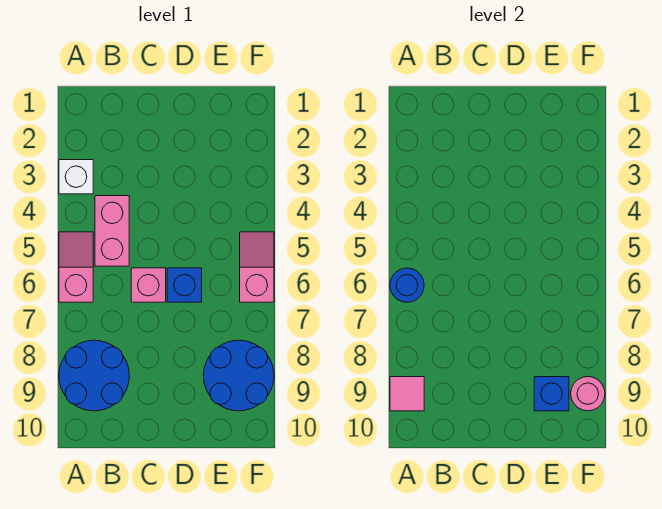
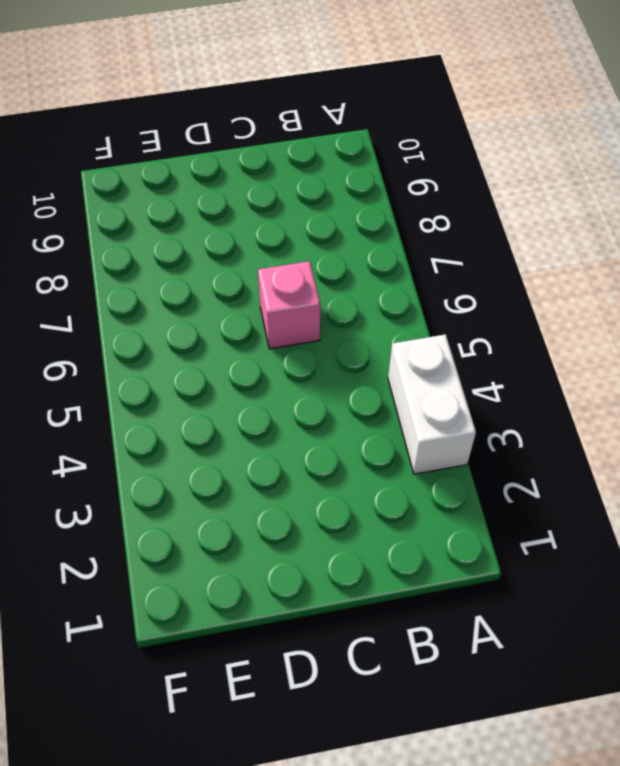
white 1x2 brick [388,334,476,474] -> white 1x1 brick [59,160,93,194]
none -> pink 1x2 slope [59,232,93,302]
none -> blue 2x2 round brick [59,340,129,411]
none -> pink 1x2 brick [95,196,129,266]

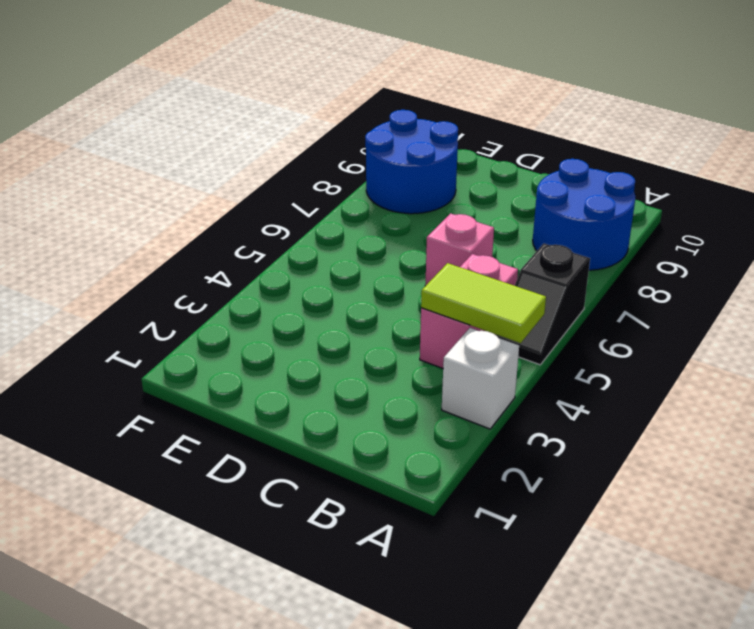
lime 1x2 tile [421,263,546,343] -> none
black 1x2 slope [496,244,590,365] -> pink 1x2 slope [59,232,93,302]
none -> blue 1x1 brick [167,268,202,302]
none -> pink 1x2 slope [240,232,274,302]
none -> blue 1x1 round brick [390,268,424,302]

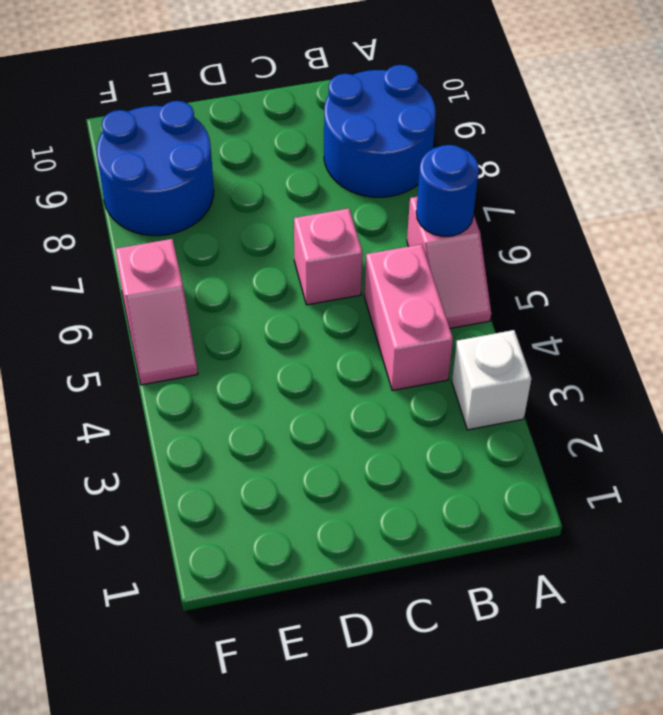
none -> blue 1x1 brick [167,268,202,302]
none -> pink 1x1 tile [390,377,424,411]
none -> blue 1x1 brick [534,377,569,411]

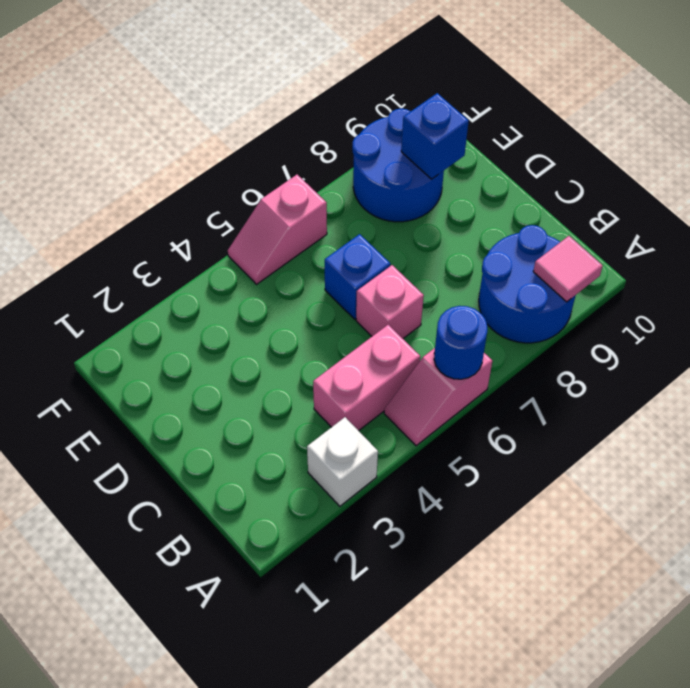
none -> pink 1x1 round brick [571,377,605,411]

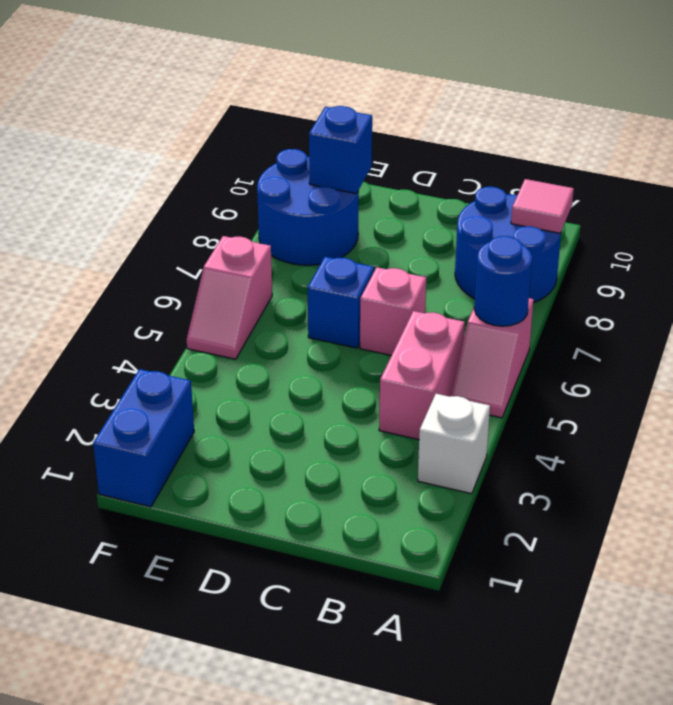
blue 1x2 brick [93,369,194,507] -> none
none -> pink 1x1 round brick [571,377,605,411]

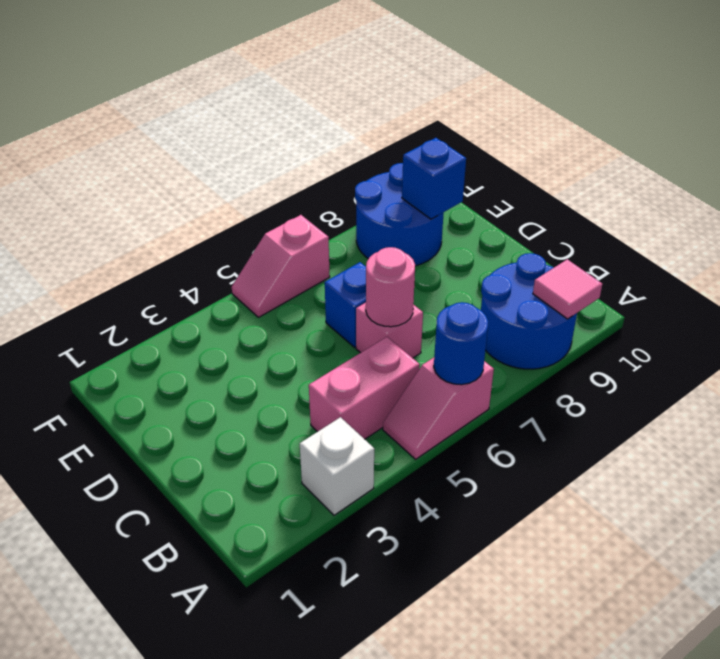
pink 1x1 round brick [366,247,415,327] -> pink 1x1 round brick moved to [571,377,605,411]

